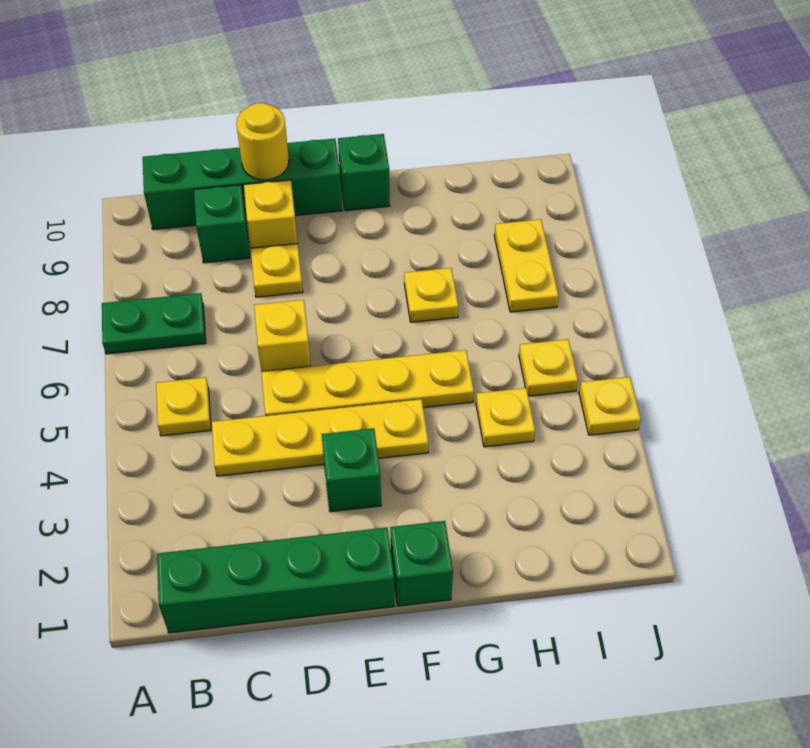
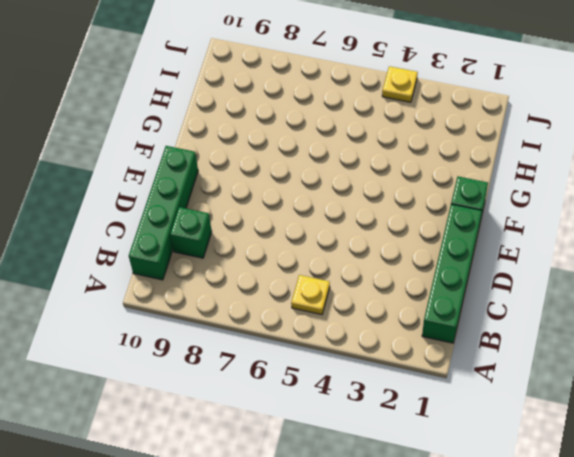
none -> green 1x2 plate [102,293,206,354]
none -> yellow 1x4 plate [212,399,429,476]
none -> yellow 1x4 plate [261,350,474,416]

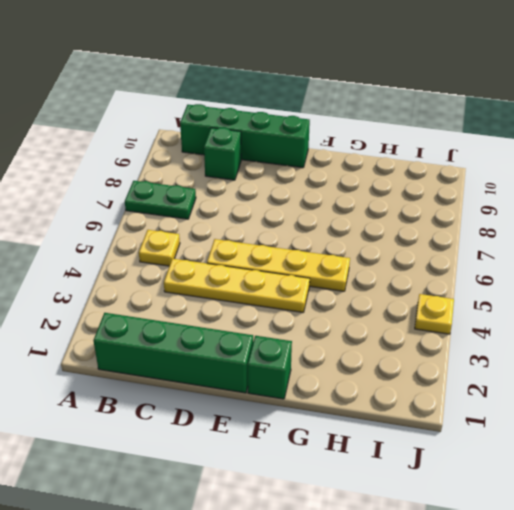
none -> yellow 1x1 brick [254,300,311,371]
none -> yellow 1x1 plate [251,244,303,297]
none -> yellow 1x1 brick [244,180,298,248]

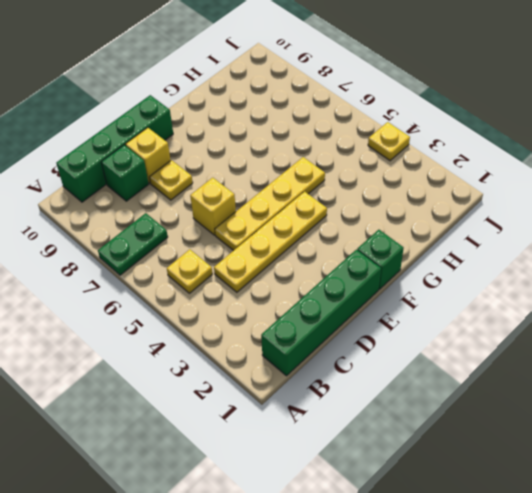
none -> green 1x1 brick [322,428,381,512]
none -> green 1x1 brick [338,134,390,211]
none -> yellow 1x1 plate [404,268,458,322]

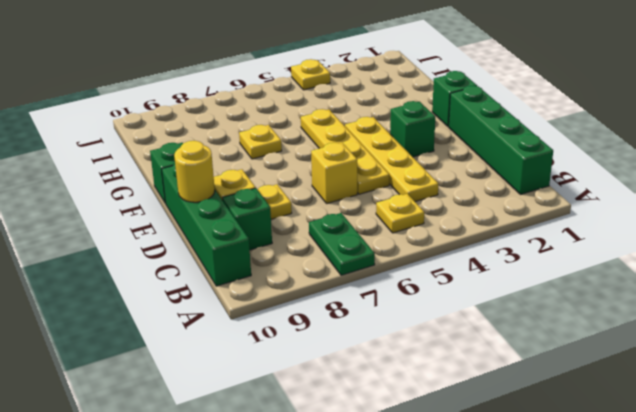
none -> yellow 1x1 plate [476,388,535,447]
none -> yellow 1x1 plate [519,339,578,396]
none -> yellow 1x2 plate [494,219,559,312]

